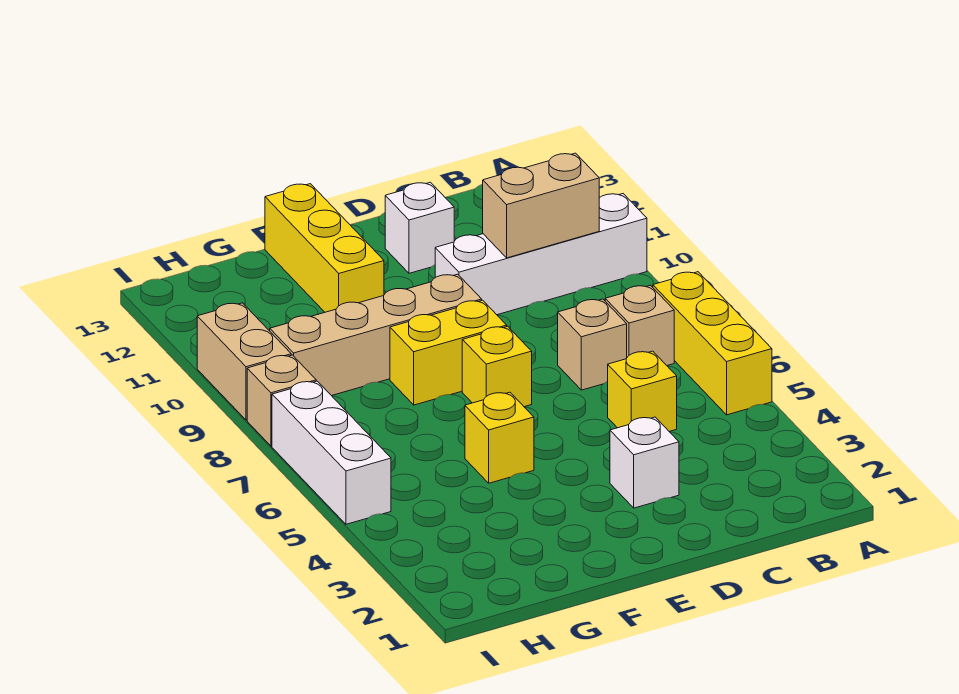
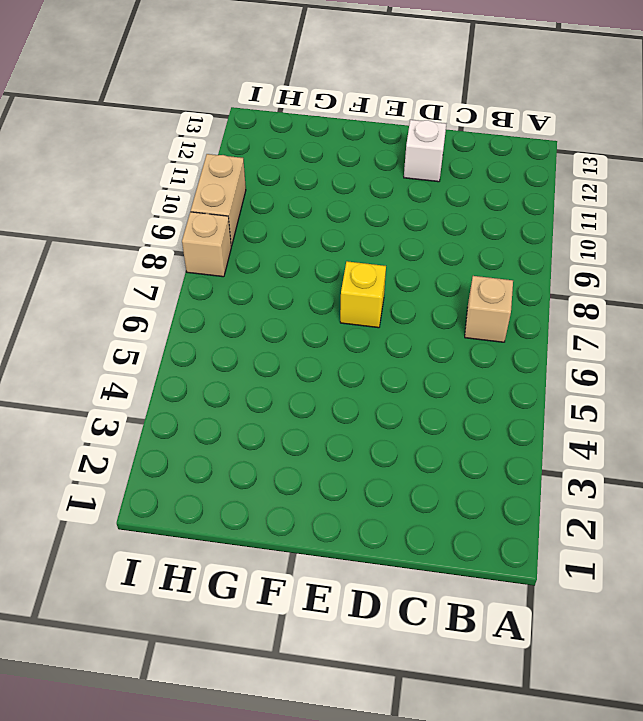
none -> yellow 1x3 brick [653,272,772,415]
none -> white 1x4 brick [435,194,647,315]
none -> yellow 1x1 brick [608,351,677,431]

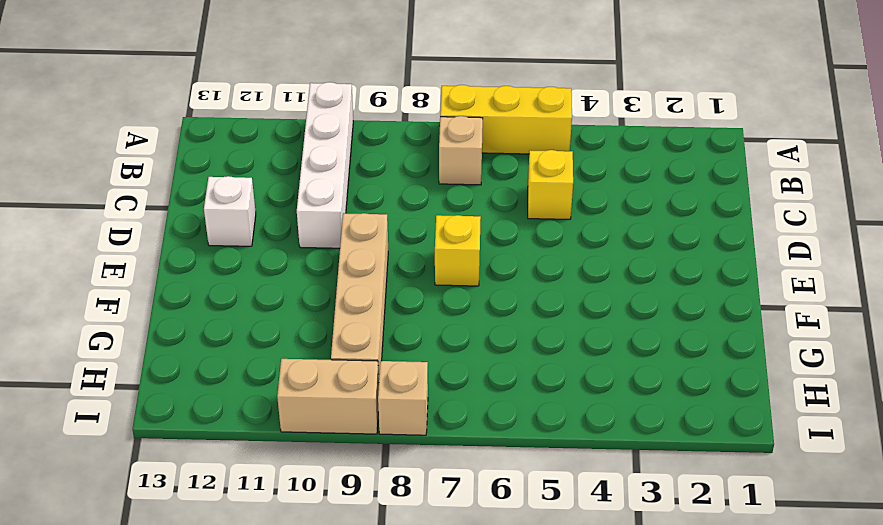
none -> tan 1x1 brick [558,299,627,390]
none -> white 1x1 brick [610,417,679,508]
none -> yellow 1x2 brick [390,300,507,405]

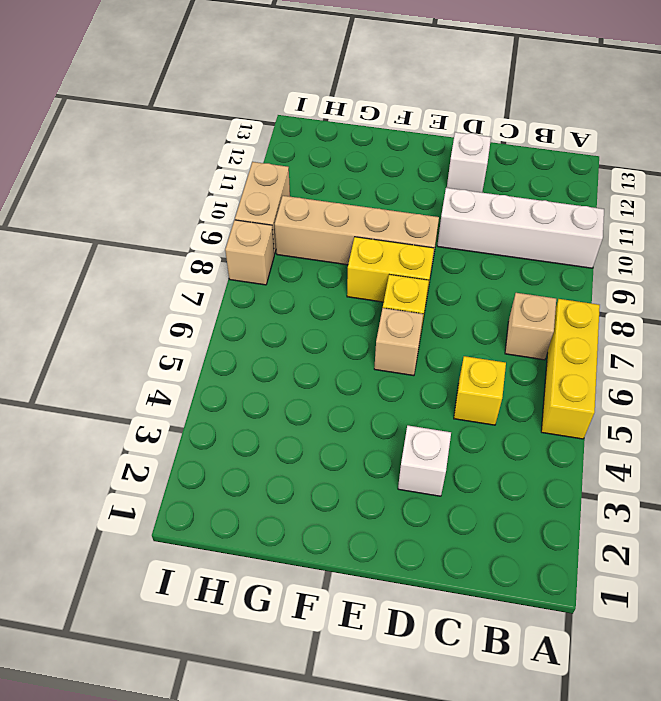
tan 1x1 brick [374,308,423,376] -> tan 1x1 brick moved to [558,299,627,390]
none -> yellow 1x1 brick [465,392,534,483]
none -> yellow 1x3 brick [265,184,384,312]
none -> white 1x3 brick [272,381,391,524]

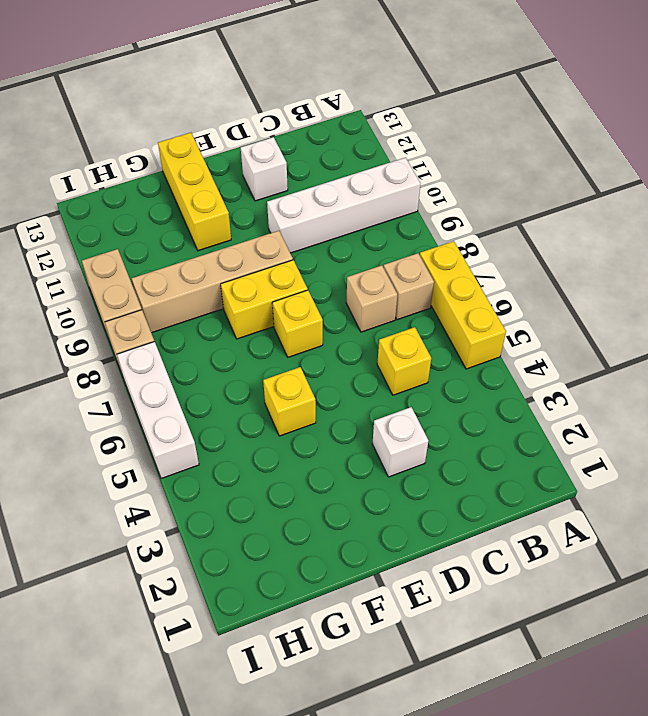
none -> tan 1x2 brick [483,153,599,258]

